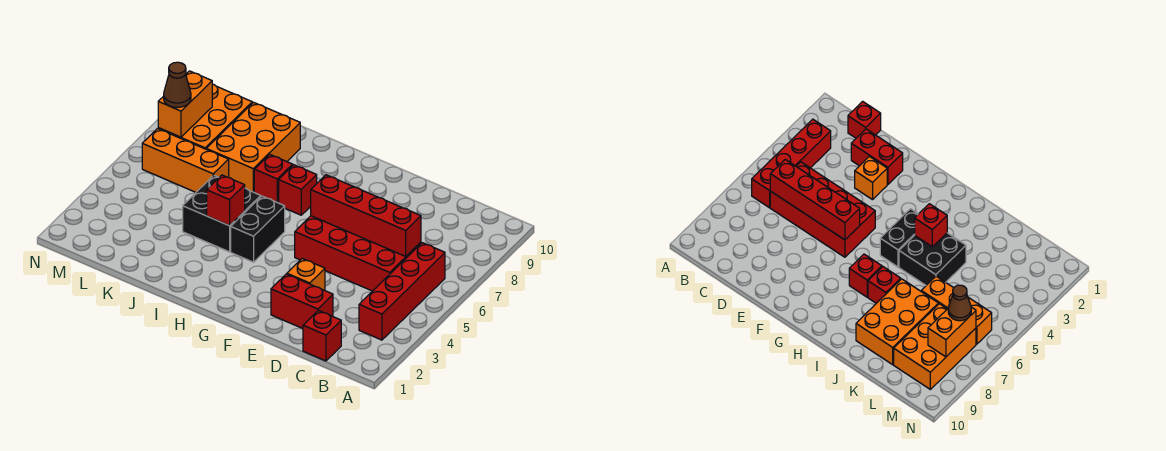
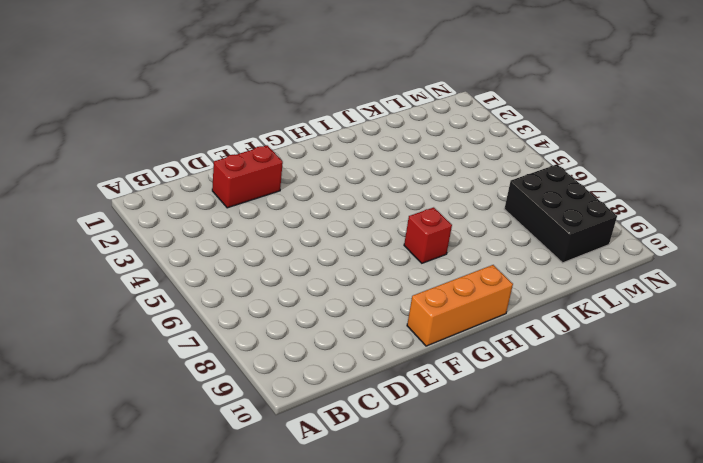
orange 1x3 brick [407,265,513,346] -> orange 1x3 brick moved to [142,129,229,192]
black 2x3 brick [504,164,617,263] -> orange 2x3 brick [158,84,252,149]
none -> red 1x4 brick [359,243,445,340]
none -> red 1x1 brick [303,311,341,361]
none -> red 2x4 brick [295,216,421,291]

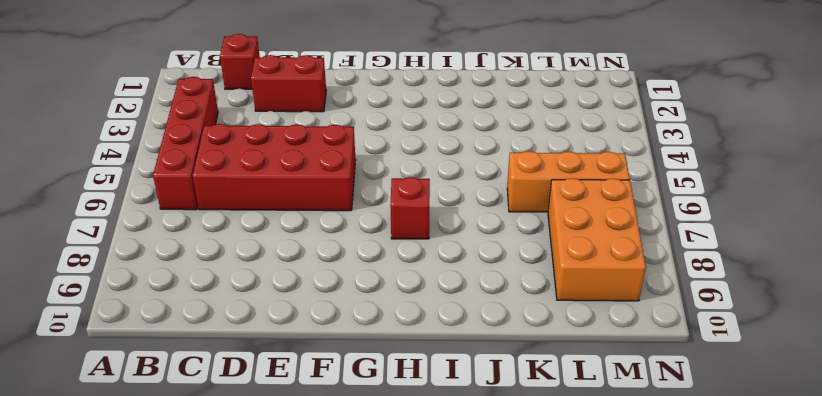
none -> orange 1x1 brick [287,258,325,290]
none -> black 1x2 brick [231,196,285,262]
none -> black 2x2 brick [183,175,261,252]

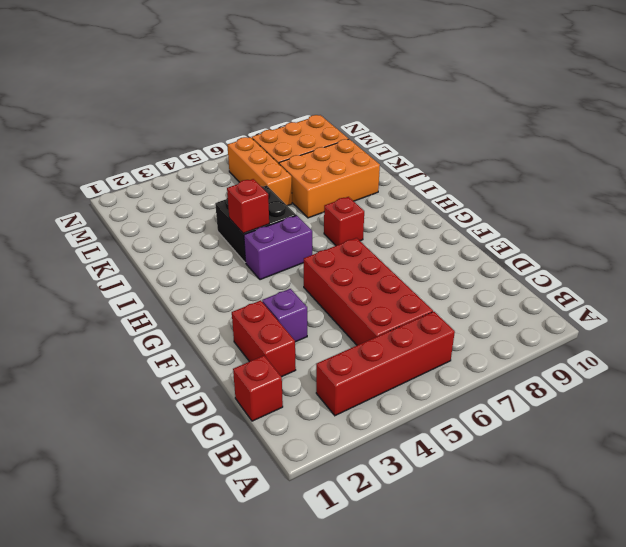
purple 1x1 brick [262,289,307,342] -> orange 1x1 brick [287,258,325,290]
purple 1x2 brick [244,215,312,280] -> black 1x2 brick [231,196,285,262]
none -> red 1x1 brick [254,154,293,203]
none -> red 1x4 brick [311,175,421,256]
none -> orange 1x2 brick [158,71,212,137]

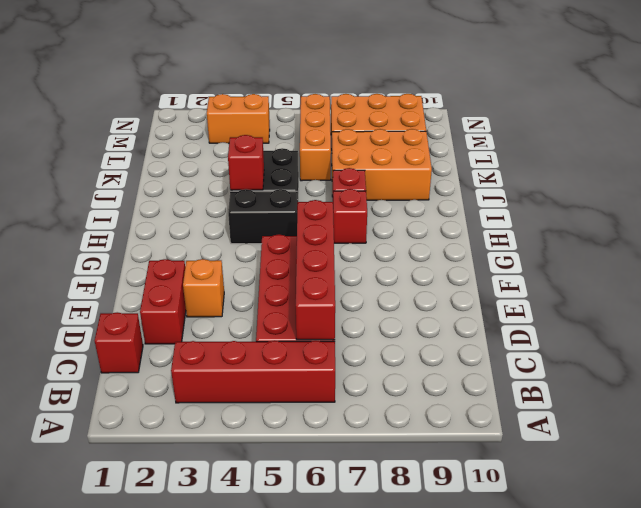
orange 1x2 brick [207,94,270,143] -> orange 1x2 brick moved to [158,71,212,137]
none -> brown 1x1 cone [164,62,191,107]

